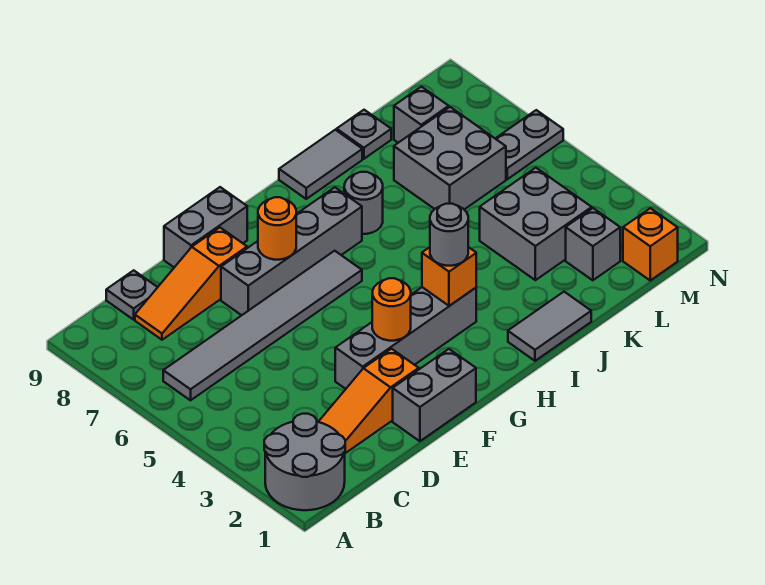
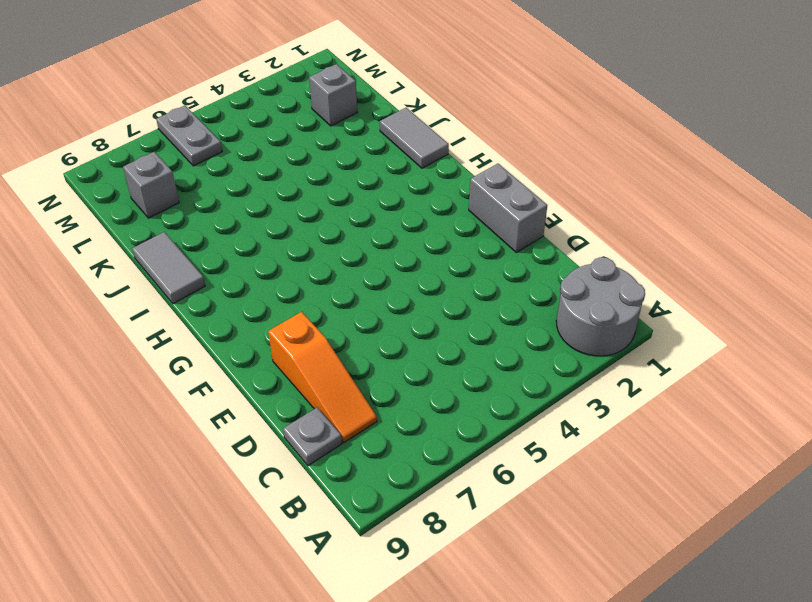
none -> grey 1x6 tile [163,251,362,400]
none -> orange 1x3 slope [319,349,419,453]
none -> grey 1x4 brick [335,287,476,389]

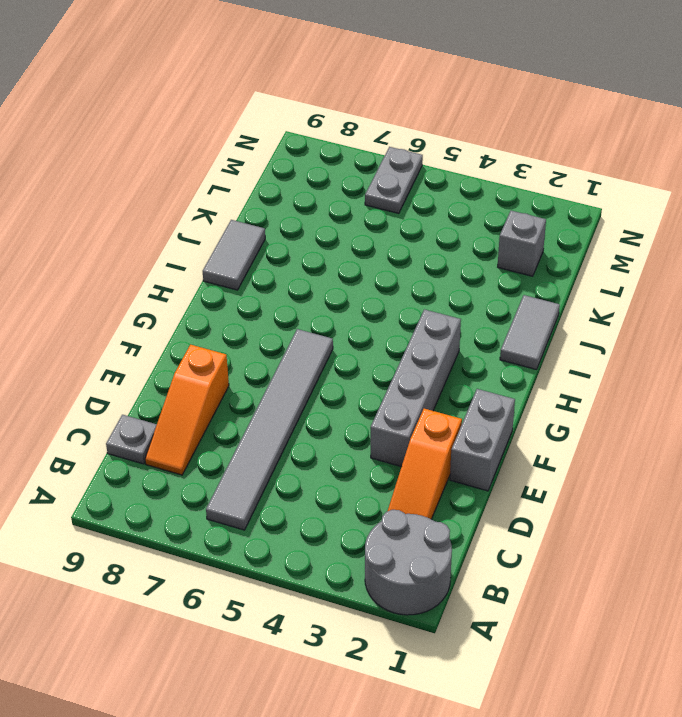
none -> grey 1x4 brick [221,187,362,315]
none -> grey 1x2 brick [164,187,247,267]
none -> grey 1x1 round brick [344,172,383,234]

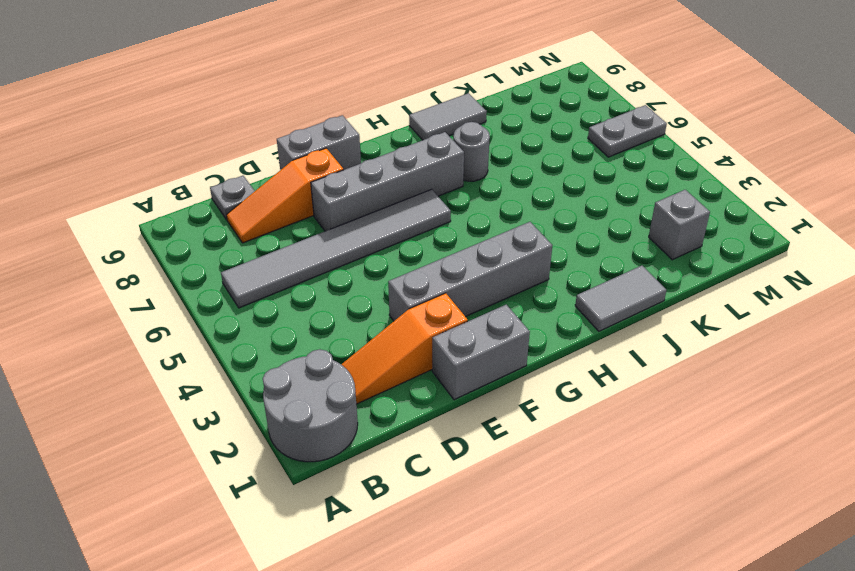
none -> grey 2x2 brick [480,168,592,280]
none -> grey 2x2 brick [394,107,506,209]
none -> grey 1x1 plate [337,110,391,159]

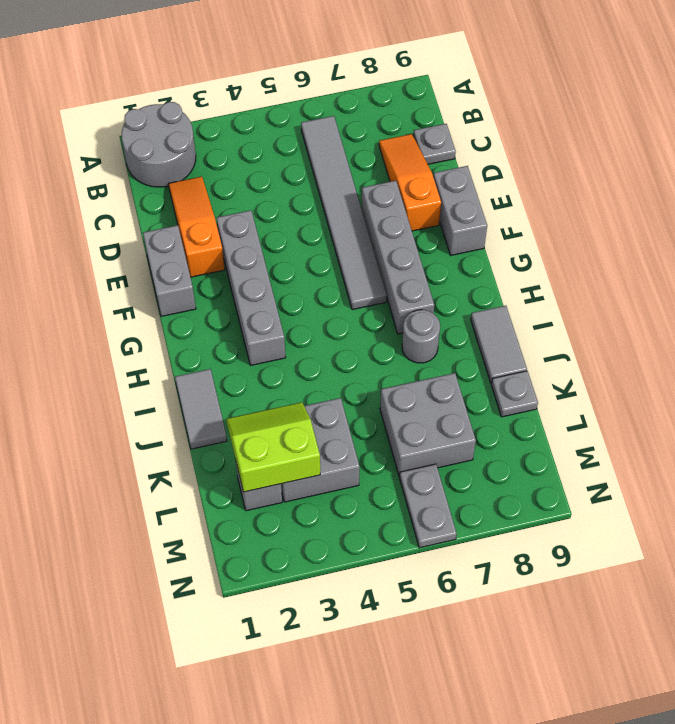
lime 2x2 slope [227,402,320,492] -> none
none -> grey 1x1 brick [394,87,449,143]
none -> orange 1x1 brick [623,208,678,280]
none -> orange 1x1 round brick [372,278,411,341]

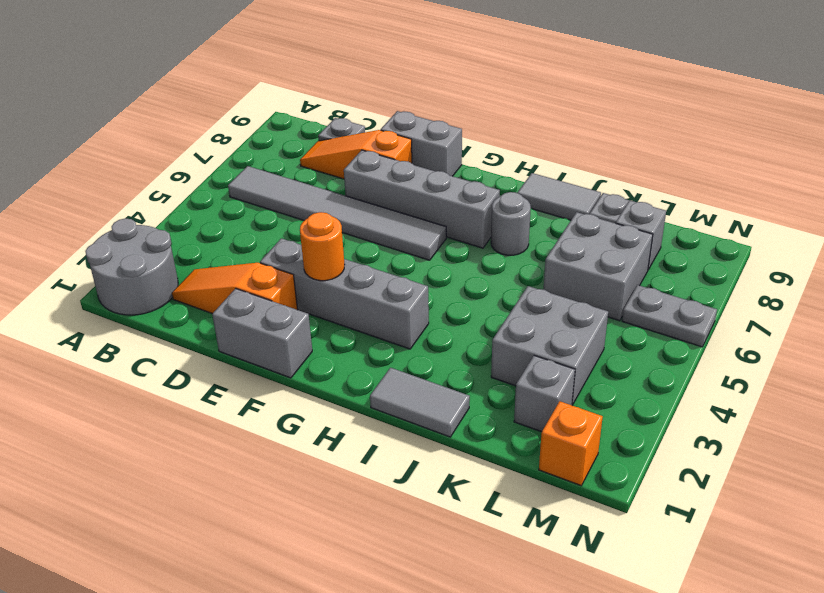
none -> orange 1x1 round brick [258,197,296,260]
none -> orange 1x1 brick [422,247,476,306]
none -> grey 1x1 round brick [430,204,468,266]

